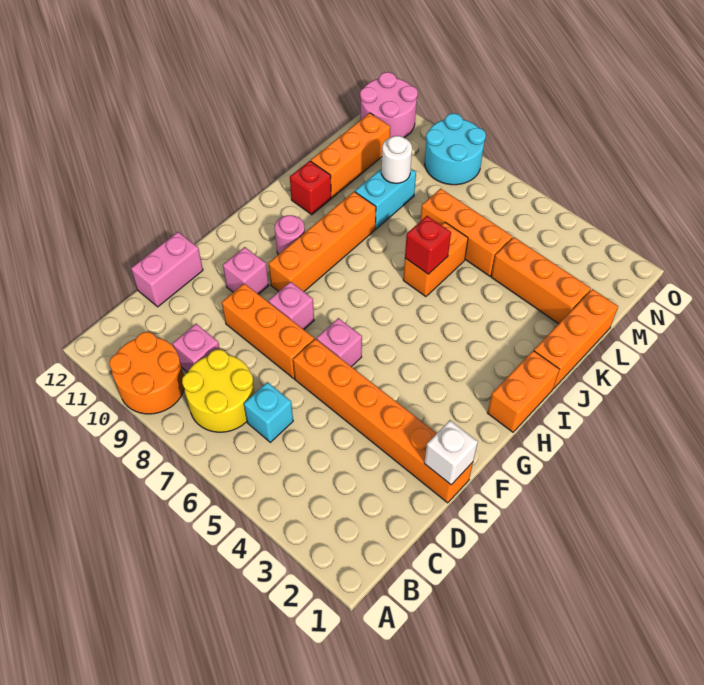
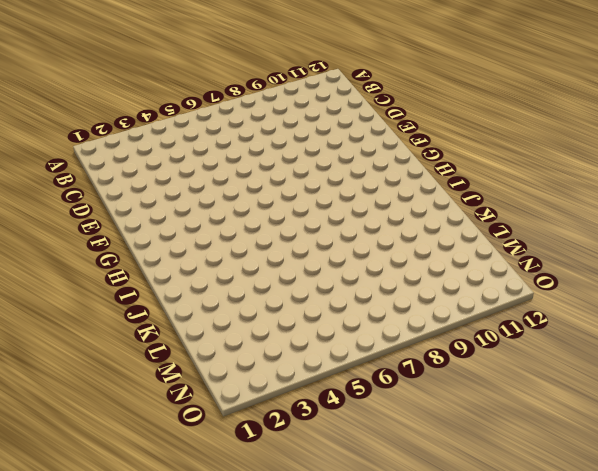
none -> orange 2x2 round brick [109,332,184,414]
none -> yellow 2x2 round brick [182,349,255,432]
none -> cyan 1x1 brick [244,382,293,442]

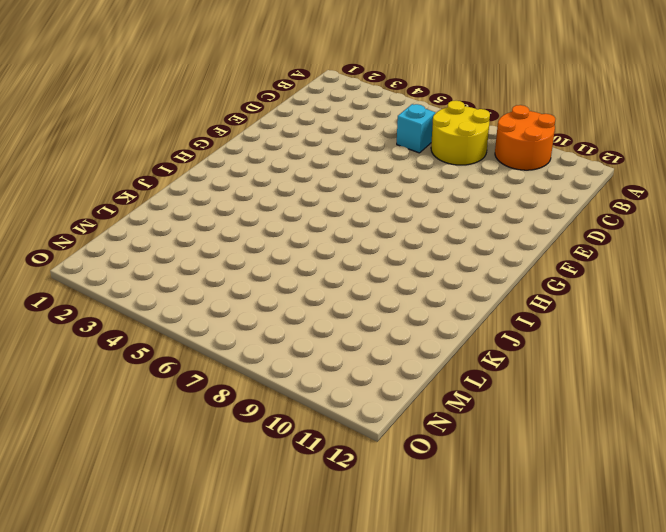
none -> pink 1x1 brick [173,324,220,372]
none -> pink 1x2 brick [131,232,203,307]
none -> orange 1x6 brick [293,339,473,503]

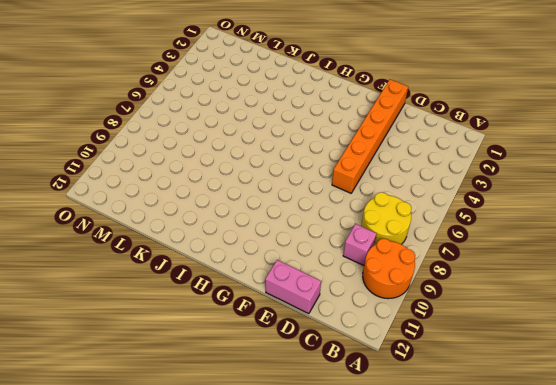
none -> cyan 1x1 brick [244,382,293,442]
none -> orange 1x3 brick [222,283,314,378]
none -> pink 1x1 brick [317,318,362,367]

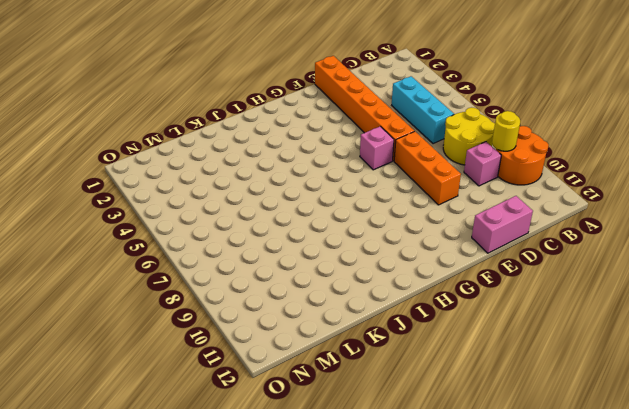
yellow 1x1 round brick [492,111,520,151] -> none
cyan 1x3 brick [392,76,454,144] -> cyan 1x1 brick [244,382,293,442]
none -> pink 1x1 brick [269,282,314,329]
none -> pink 1x1 brick [223,247,269,294]
none -> orange 1x4 brick [268,192,376,291]

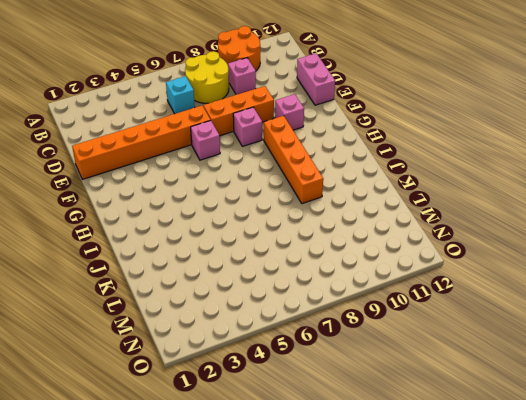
none -> orange 1x2 brick [488,351,559,432]
none -> pink 1x1 round brick [275,215,305,255]
none -> orange 1x3 brick [534,289,618,389]

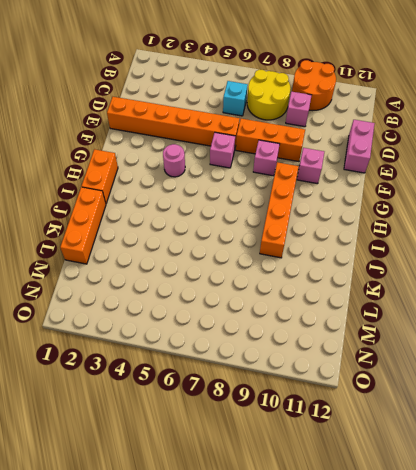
pink 1x1 round brick [163,144,185,177] -> pink 1x1 round brick moved to [275,215,305,255]
none -> orange 1x2 brick [403,222,468,297]
none -> red 1x1 brick [290,161,331,215]
none -> cyan 1x2 brick [355,169,416,229]

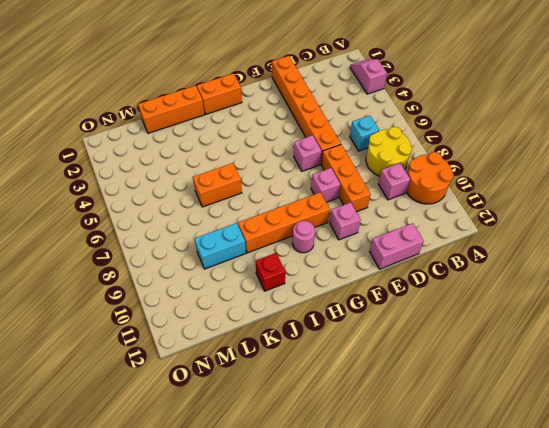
pink 1x2 slope [350,59,387,94] -> none
none -> orange 1x3 brick [311,113,390,198]
none -> orange 1x3 brick [491,237,591,324]
none -> orange 1x3 brick [420,188,513,276]

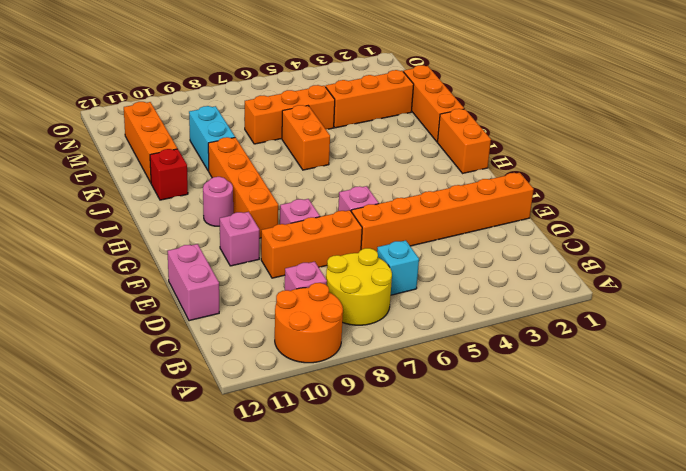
none -> cyan 2x2 round brick [425,113,486,185]
none -> pink 2x2 round brick [360,72,418,138]
none -> white 1x1 brick [424,420,478,485]

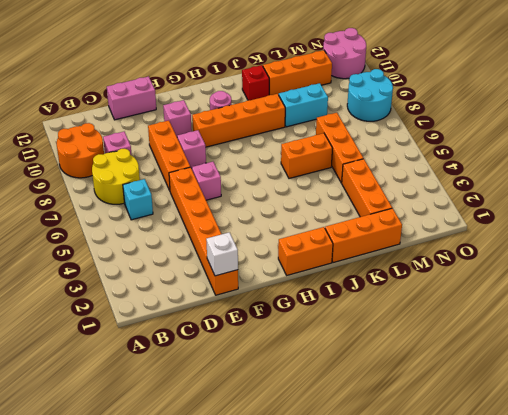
none -> red 1x1 brick [405,216,451,274]
none -> white 1x1 round brick [382,136,412,183]

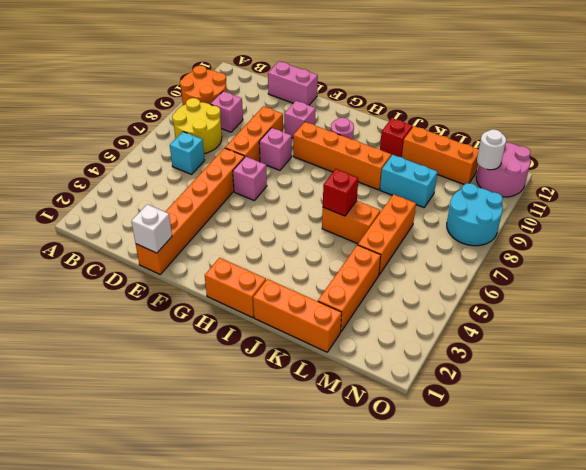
white 1x1 round brick [477,129,506,170] -> white 1x1 round brick moved to [382,136,412,183]

